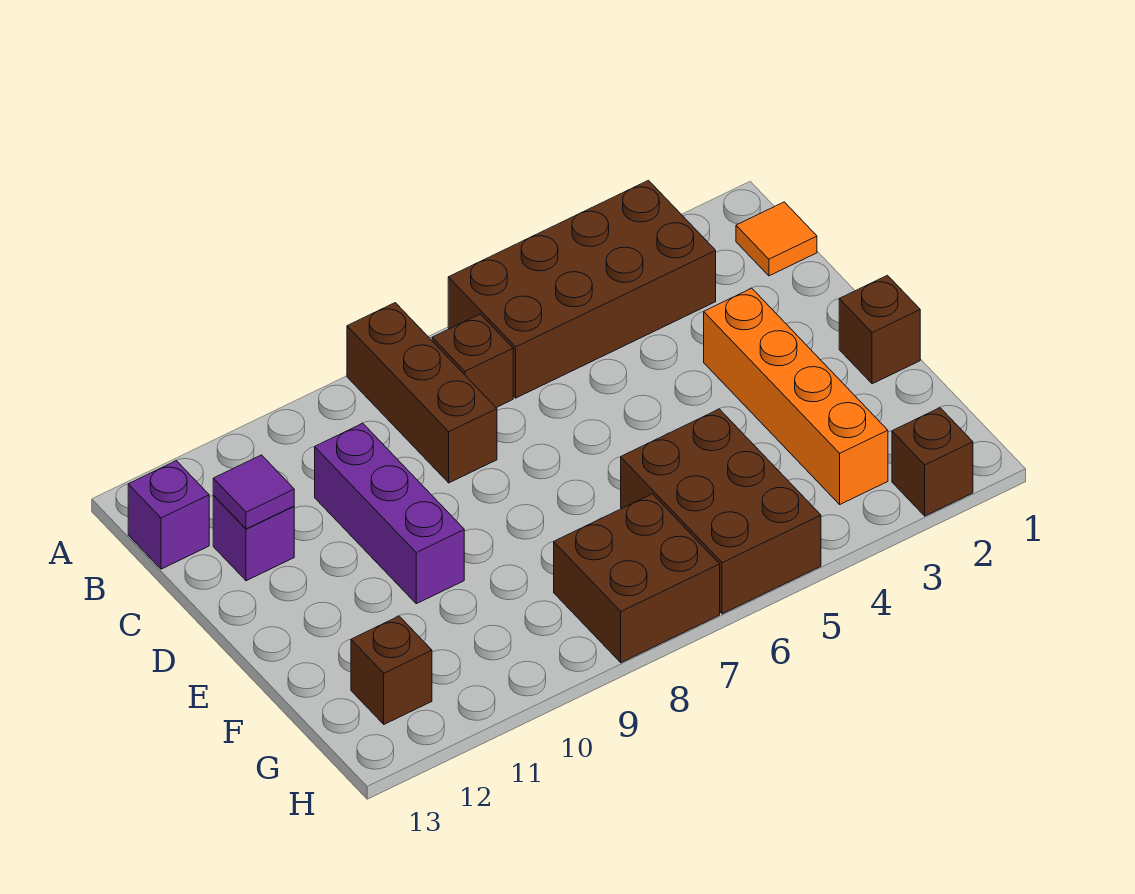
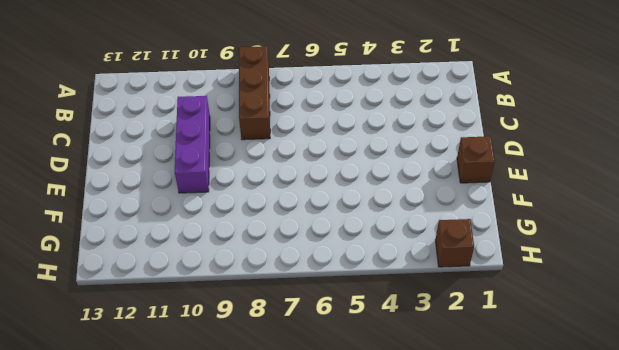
none -> brown 2x4 brick [448,180,716,398]
none -> orange 1x1 tile [736,202,817,276]
none -> brown 1x1 brick [432,314,513,408]

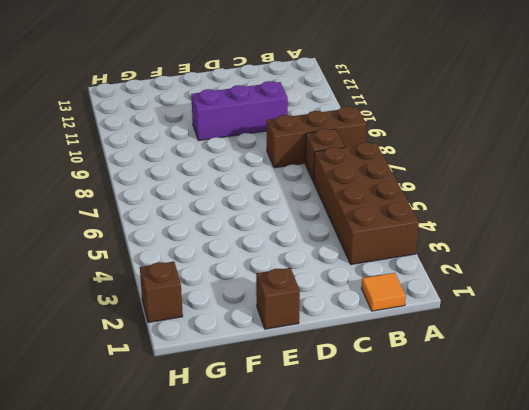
none -> purple 1x1 brick [128,461,209,569]
none -> purple 1x1 brick [213,495,294,581]
none -> orange 1x4 brick [704,288,888,504]

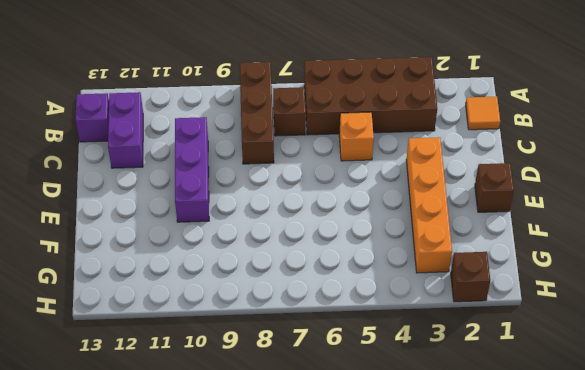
purple 1x2 brick [108,92,143,168] -> purple 1x1 brick [213,495,294,581]
orange 1x1 brick [339,112,374,161] -> none
none -> brown 2x3 brick [621,409,821,614]
none -> brown 2x2 brick [554,494,720,663]
none -> brown 1x1 brick [351,616,432,724]

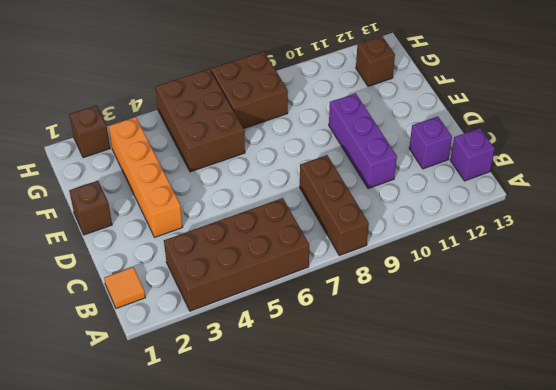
none -> brown 1x1 brick [432,314,513,408]
none -> purple 1x1 tile [213,455,294,529]

